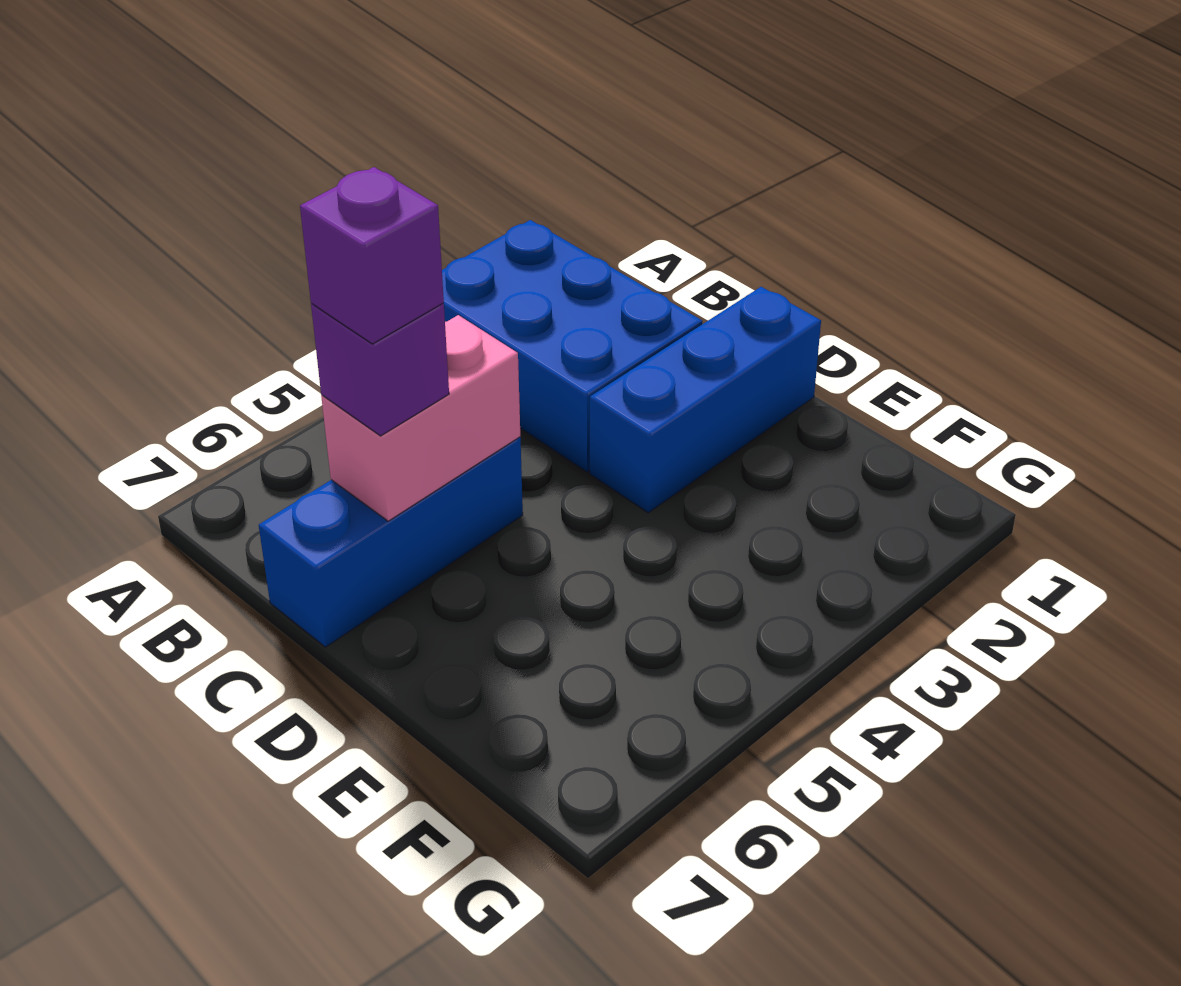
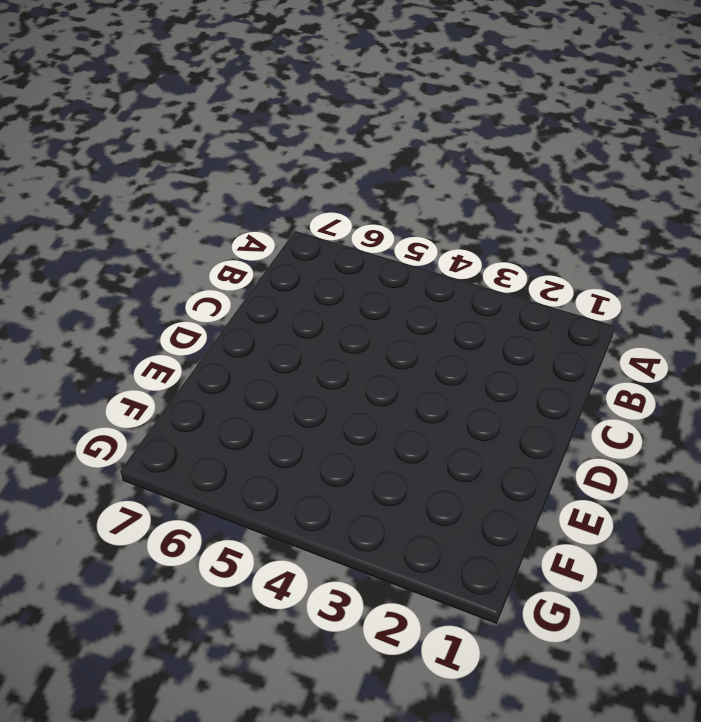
none -> blue 2x3 brick [442,220,702,472]
none -> blue 1x3 brick [259,437,523,647]

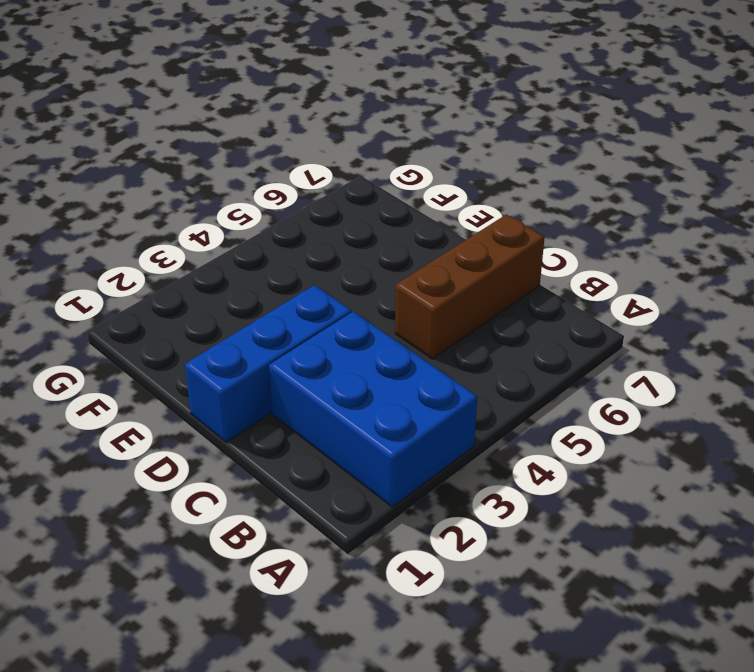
brown 1x3 brick [395,214,545,359] -> blue 1x3 brick [259,437,523,647]
none -> pink 1x2 brick [321,315,520,521]
none -> purple 1x1 brick [311,304,449,436]

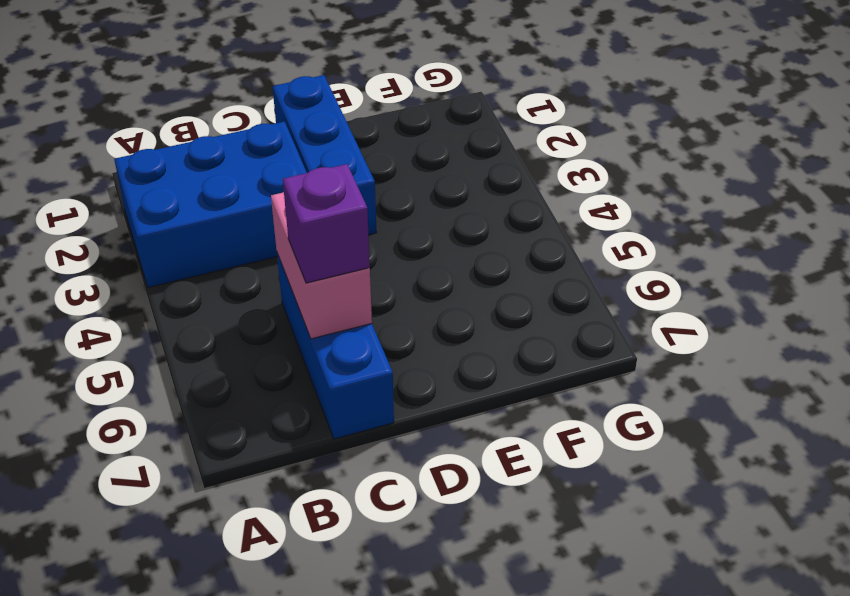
none -> purple 1x1 brick [300,167,444,344]

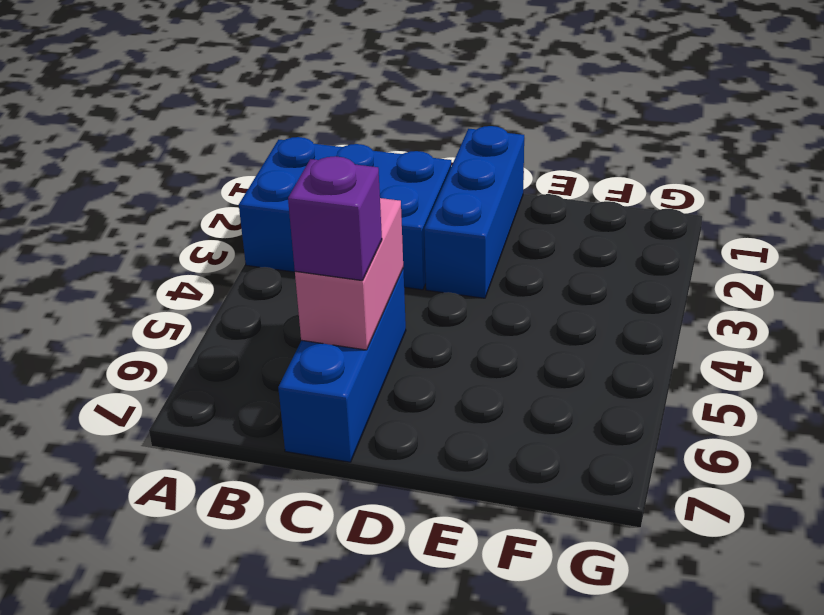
none -> purple 1x1 brick [300,167,444,344]

